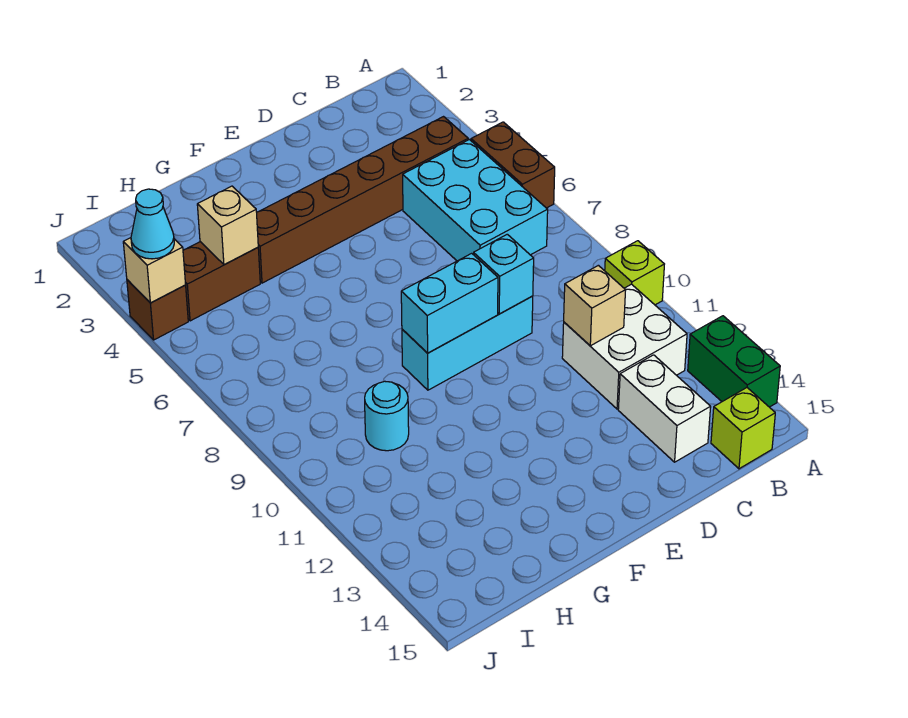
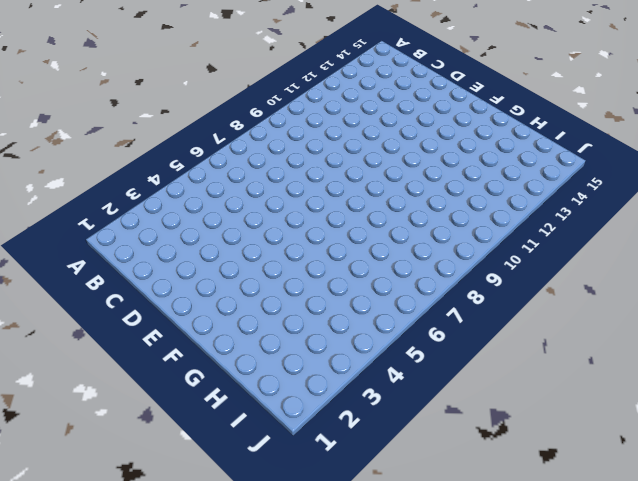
none -> brown 1x2 brick [471,122,555,208]
none -> lime 1x1 brick [605,241,664,305]
none -> green 1x2 brick [688,316,780,407]

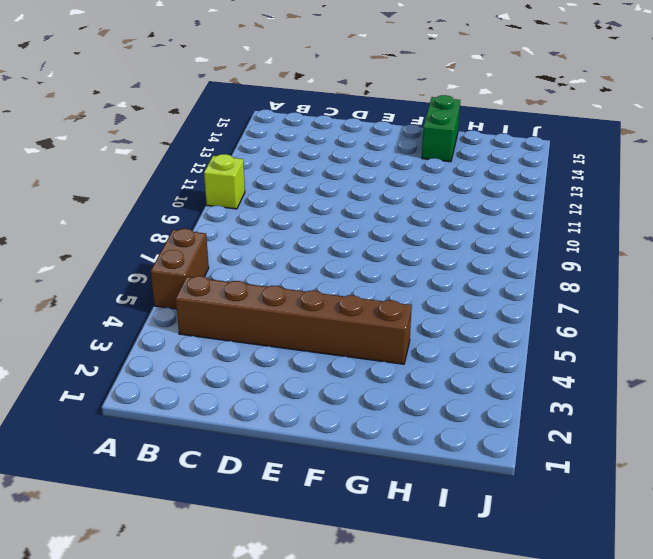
green 1x2 brick [422,95,460,162] -> green 1x2 brick moved to [688,316,780,407]
none -> cyan 2x3 brick [403,140,548,261]
none -> white 2x2 brick [562,284,687,409]
none -> lime 1x1 brick [711,388,775,469]

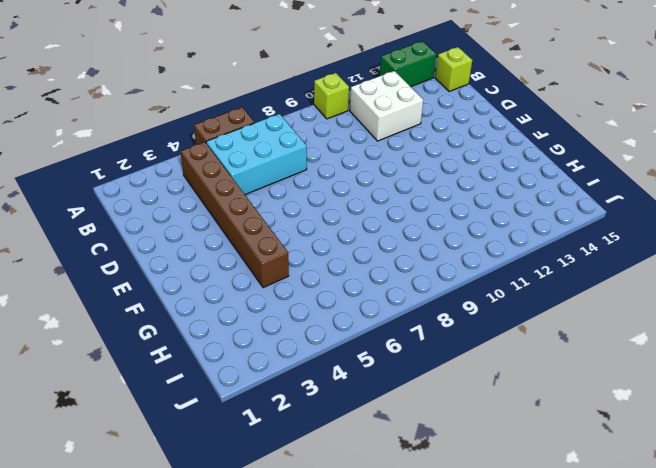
none -> white 1x2 brick [618,355,711,462]
none -> cyan 1x3 brick [402,296,533,390]
none -> brown 1x2 brick [183,242,260,321]

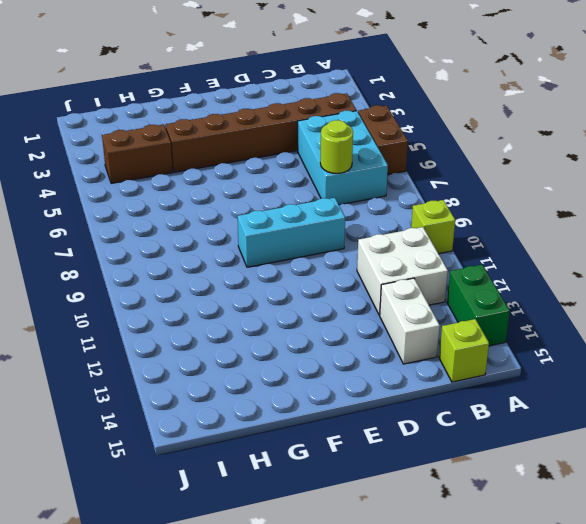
lime 1x1 round brick [320,120,353,174] -> none
none -> cyan 1x1 round brick [365,381,409,451]
none -> brown 1x1 brick [127,280,188,340]
none -> tan 1x1 brick [564,265,626,346]

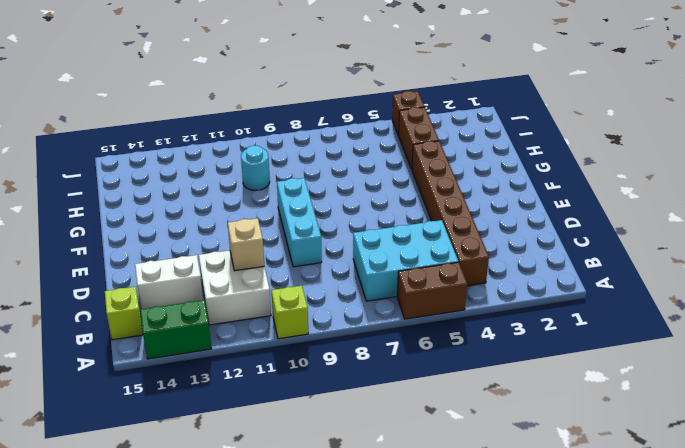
none -> cyan 1x1 brick [473,234,534,314]
none -> cyan 1x2 brick [401,253,498,353]
none -> tan 1x1 brick [197,186,258,265]

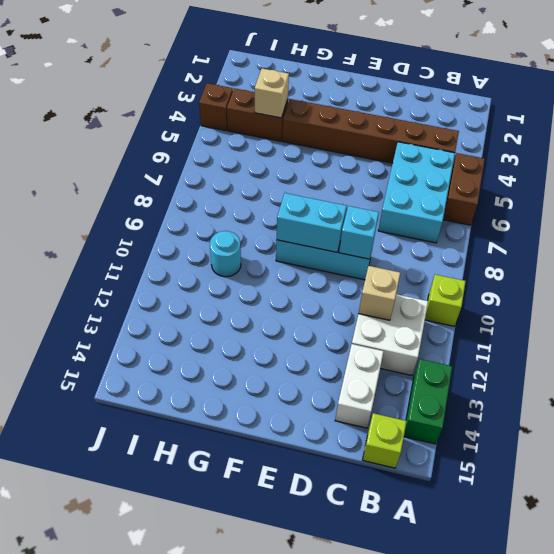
none -> tan 1x1 brick [123,238,186,303]
none -> cyan 1x1 cone [131,189,174,259]

